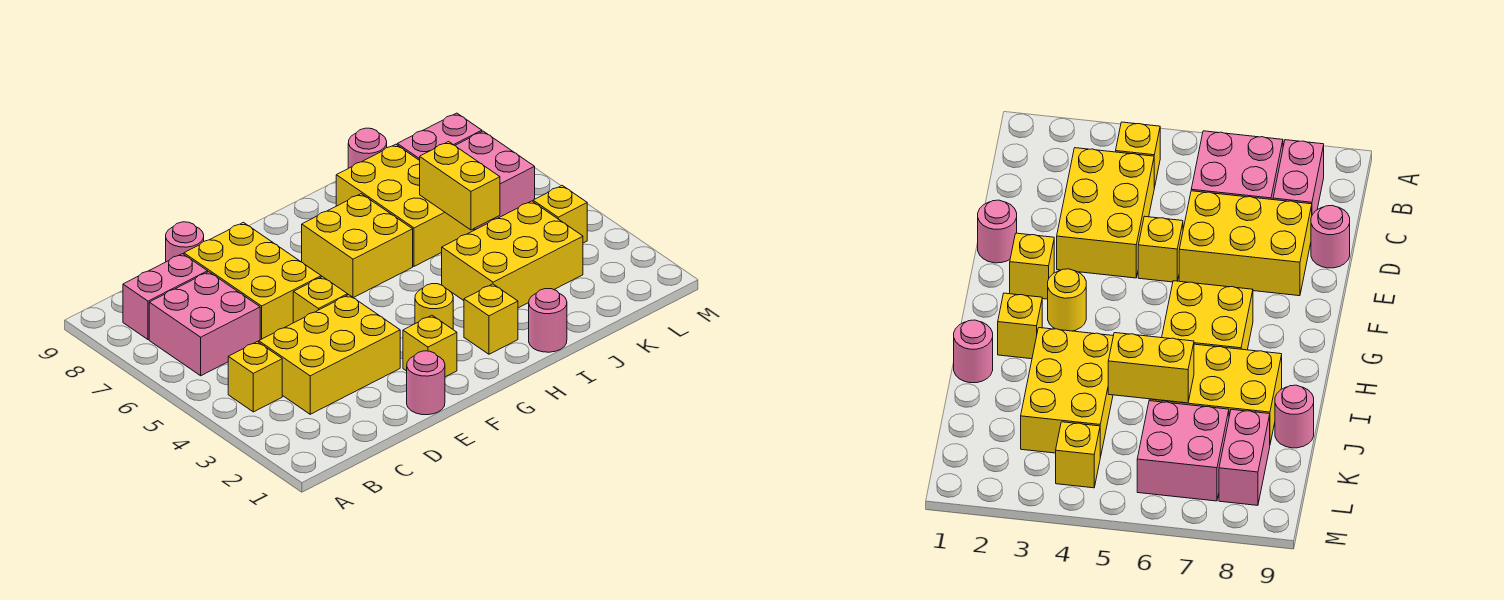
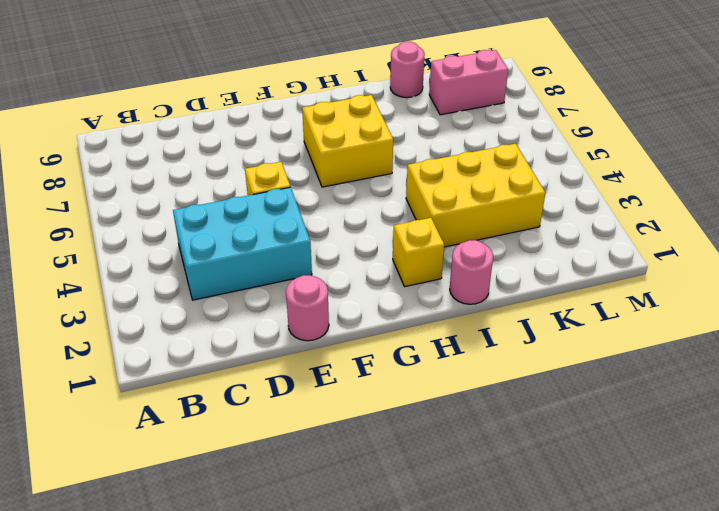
cyan 2x3 brick [173,187,312,300] -> yellow 2x3 brick [259,295,400,414]
none -> yellow 1x1 brick [228,342,282,412]
none -> pink 2x2 brick [149,272,260,376]
none -> pink 1x2 brick [123,254,208,340]

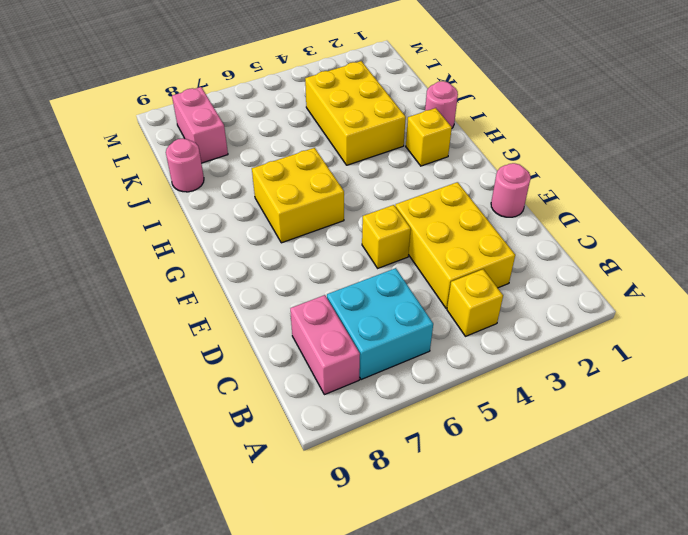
cyan 2x2 brick [327,268,433,380] -> pink 2x2 brick [149,272,260,376]
none -> yellow 2x3 brick [184,222,321,340]
none -> pink 1x1 round brick [166,222,204,262]
none -> yellow 1x1 brick [403,315,457,377]

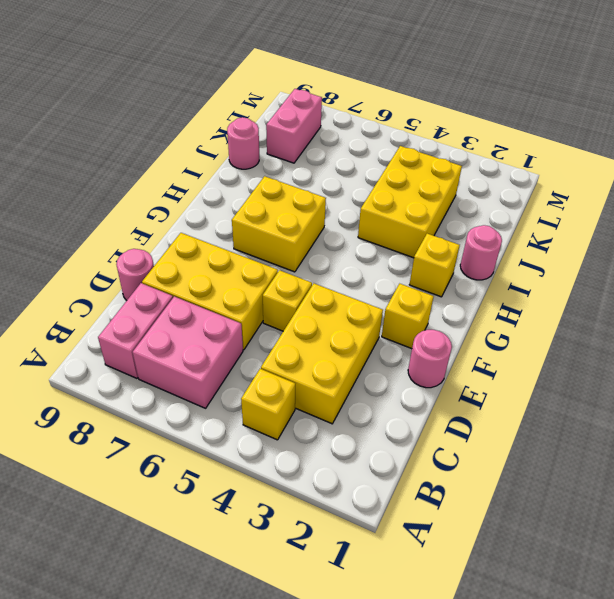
none -> yellow 1x1 round brick [415,284,453,329]
none -> yellow 2x3 brick [336,144,474,266]
none -> pink 2x2 brick [455,131,535,230]

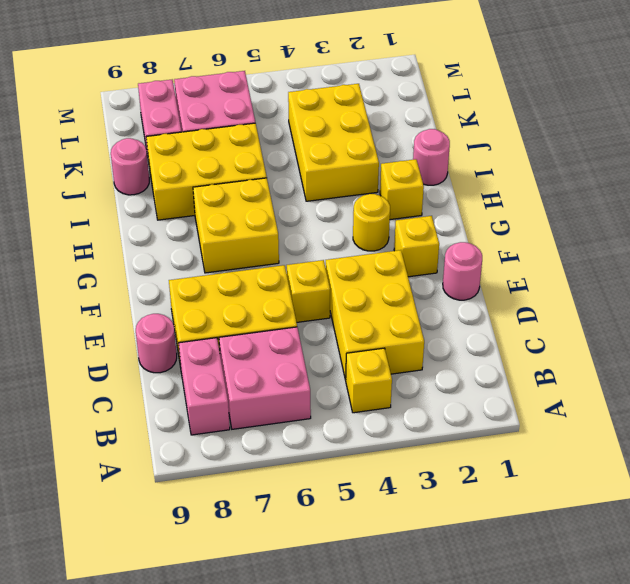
none -> yellow 1x1 brick [533,186,587,243]
none -> yellow 1x2 brick [420,142,500,230]

